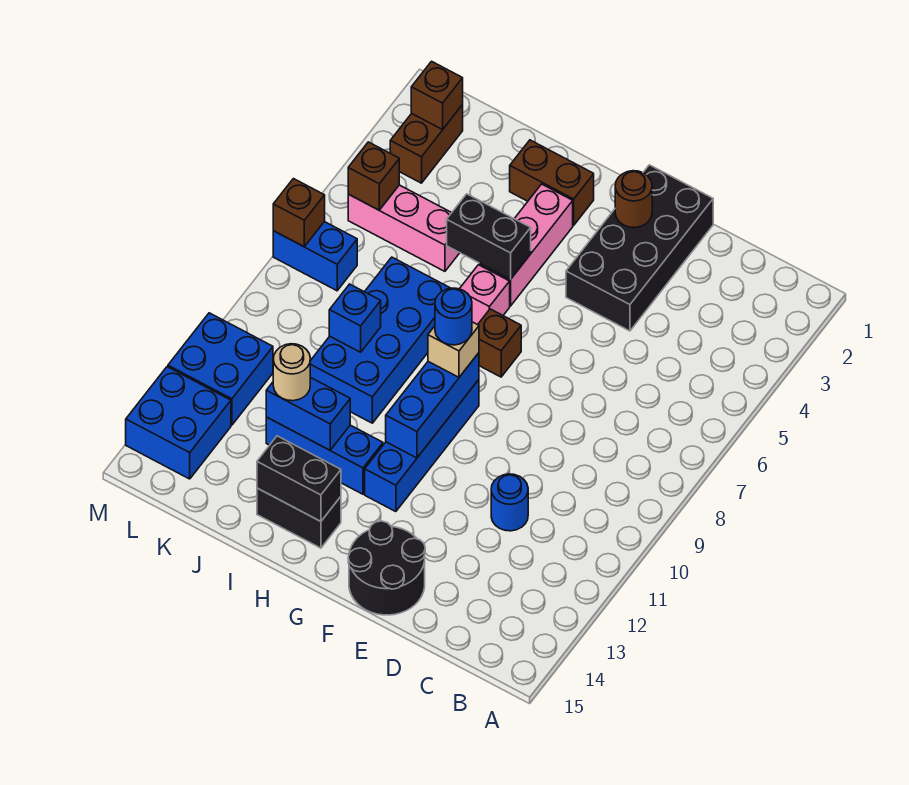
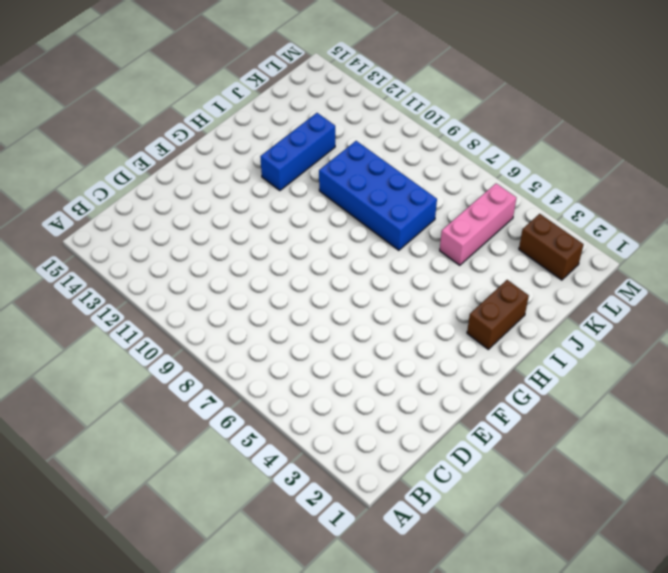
none -> blue 1x1 round brick [491,474,528,531]
none -> black 2x4 brick [566,165,713,331]
none -> black 2x2 round brick [348,521,425,615]

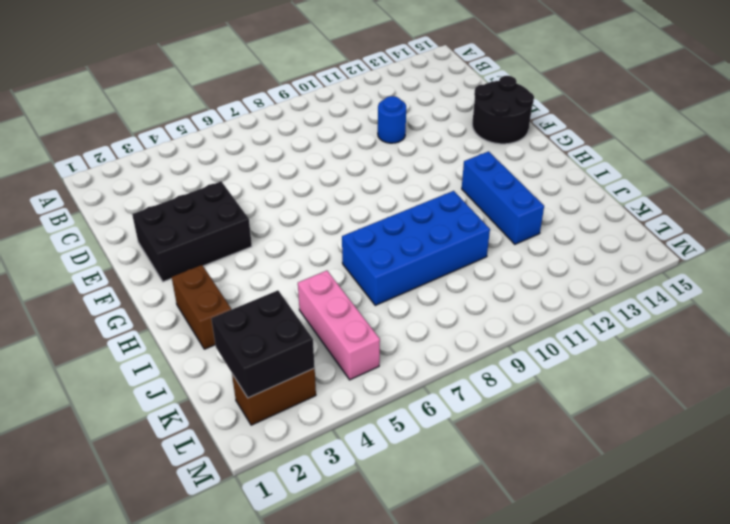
black 2x3 brick [132,181,252,282] -> black 2x4 brick [566,165,713,331]
black 2x2 brick [211,290,315,398] -> brown 1x1 brick [411,61,463,130]
none -> brown 1x1 brick [478,309,521,377]
none -> blue 1x4 brick [365,380,479,512]
none -> pink 1x3 brick [479,184,573,306]

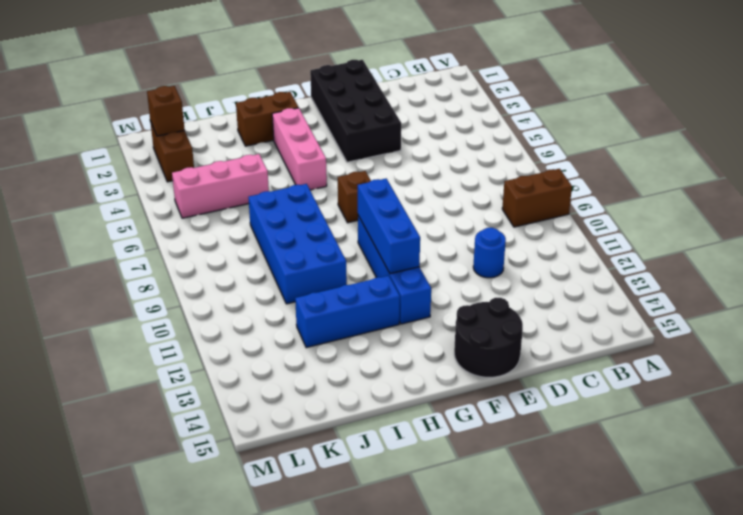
brown 1x2 brick [502,169,572,227] -> none
none -> pink 1x1 brick [460,265,510,325]
none -> black 1x2 brick [257,488,341,548]
none -> blue 1x2 brick [273,222,357,291]

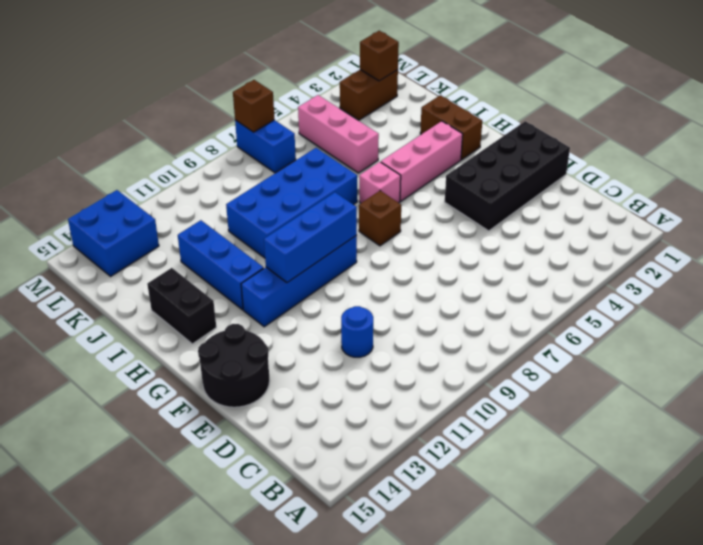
none -> blue 2x2 brick [168,313,273,425]
none -> brown 1x1 round brick [615,171,652,228]
none -> black 1x2 brick [447,194,531,280]

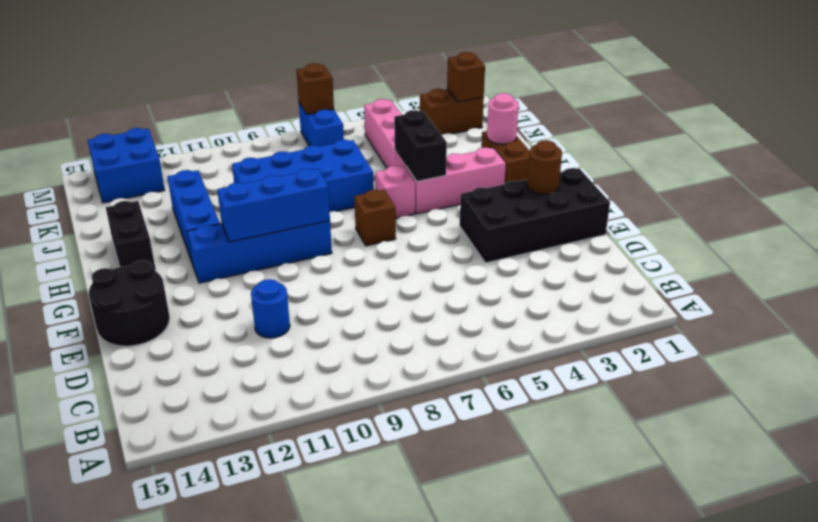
pink 1x1 round brick [487,93,519,144] -> none
none -> blue 2x2 brick [168,313,273,425]
none -> black 1x2 brick [257,436,341,521]
none -> blue 1x2 brick [266,377,350,450]

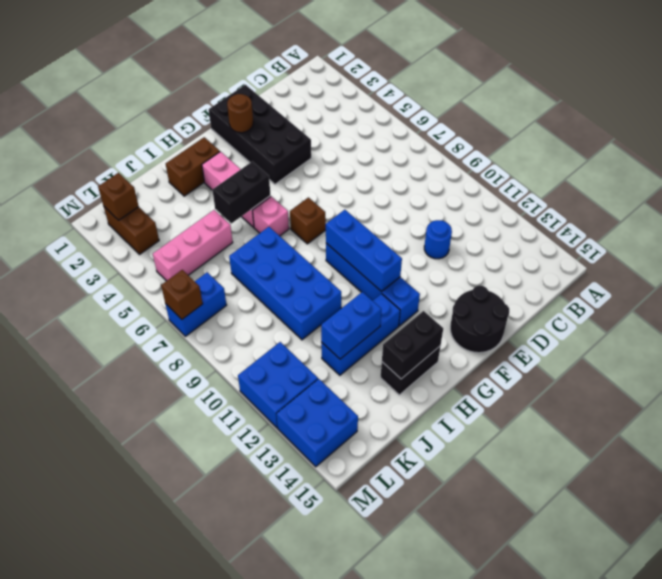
none -> blue 1x1 brick [329,284,381,352]
none -> brown 1x1 brick [348,142,399,210]
none -> tan 1x1 brick [428,322,479,377]

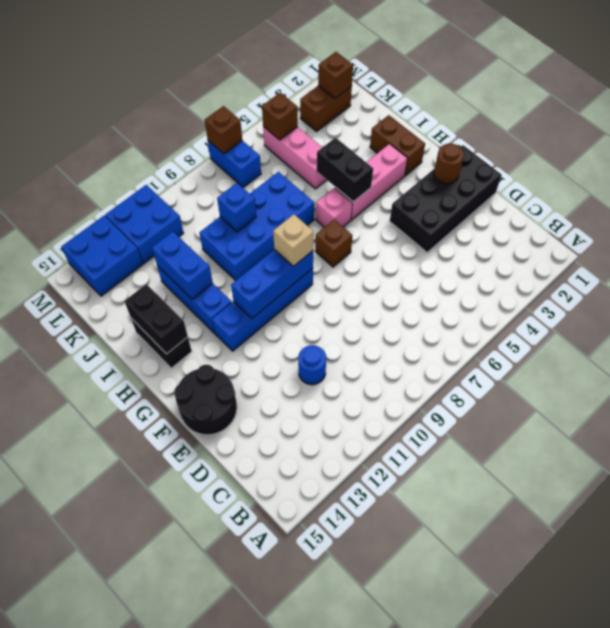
none -> tan 1x1 round brick [273,344,310,401]
none -> blue 1x1 round brick [435,288,472,345]

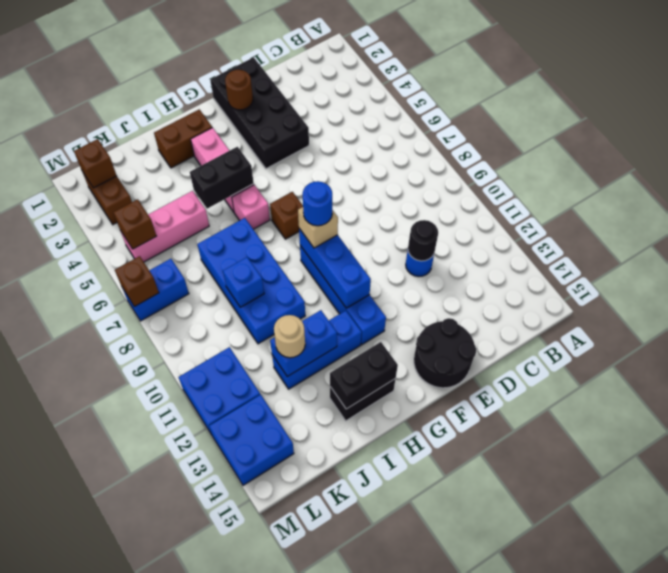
black 1x1 round brick [408,220,438,261] -> none

